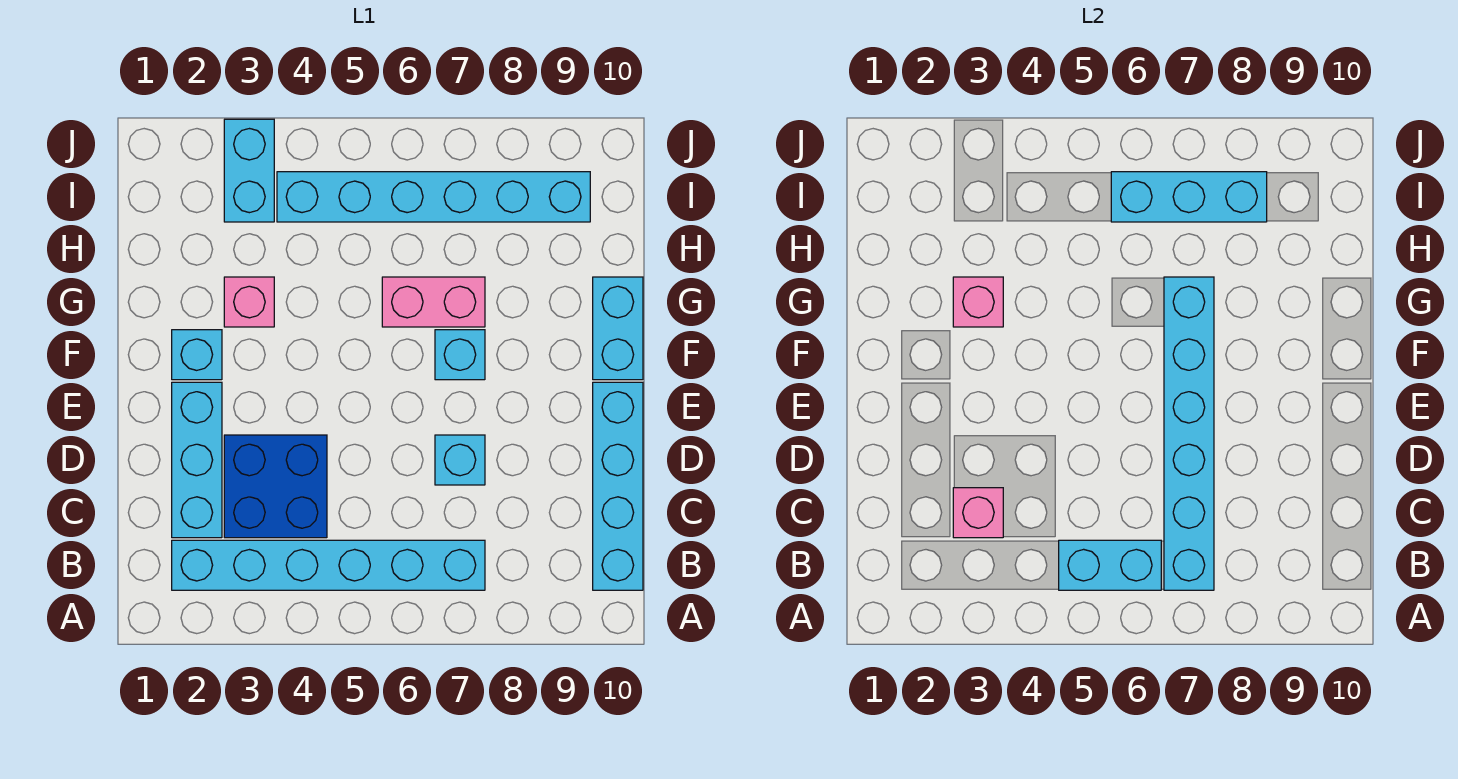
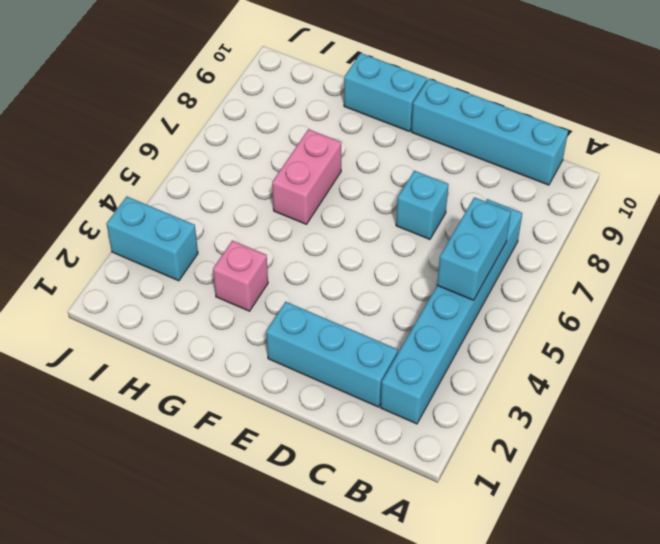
none -> blue 2x2 brick [224,435,327,538]
none -> cyan 1x1 brick [172,330,222,380]
none -> cyan 1x1 brick [435,330,485,380]

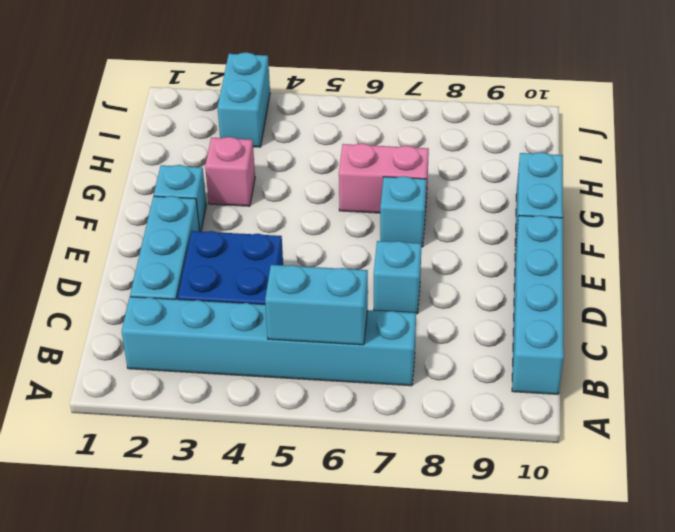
none -> cyan 1x6 brick [277,172,590,222]
none -> cyan 1x6 brick [1164,277,1214,590]
none -> pink 1x1 brick [953,488,1003,538]

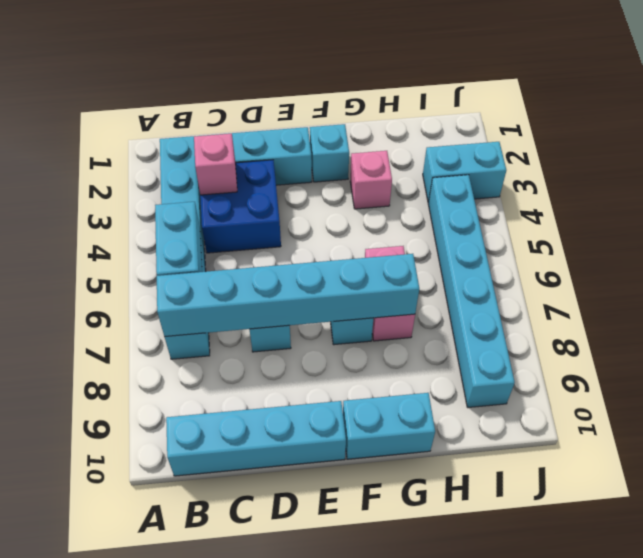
none -> pink 1x1 brick [953,277,1003,327]
none -> cyan 1x3 brick [1111,172,1267,222]

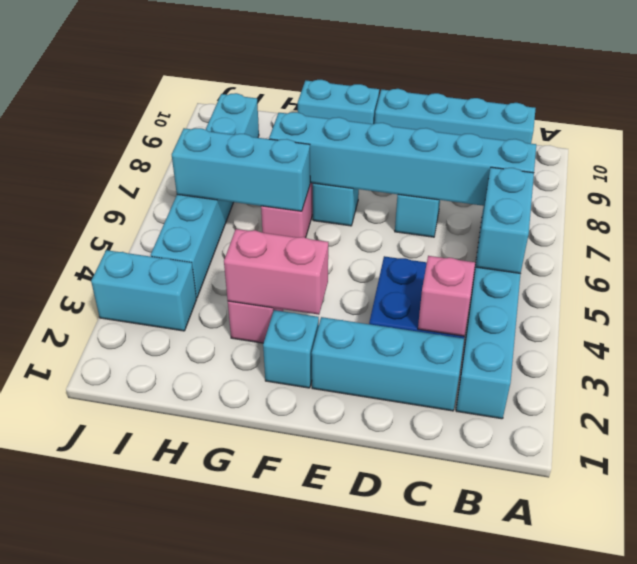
pink 1x2 brick [224,229,328,315] -> pink 1x1 brick [953,277,1003,327]
cyan 1x3 brick [172,128,310,211] -> cyan 1x3 brick turned to [1111,172,1267,222]

